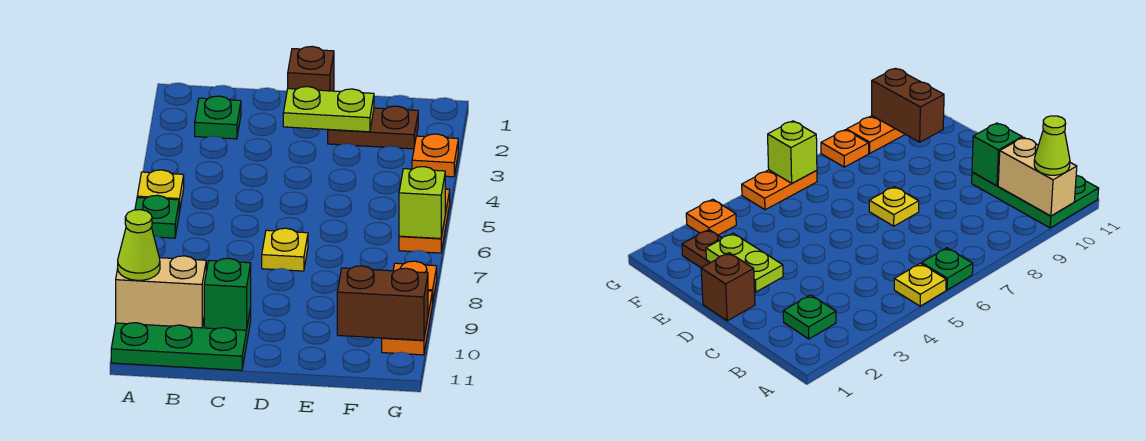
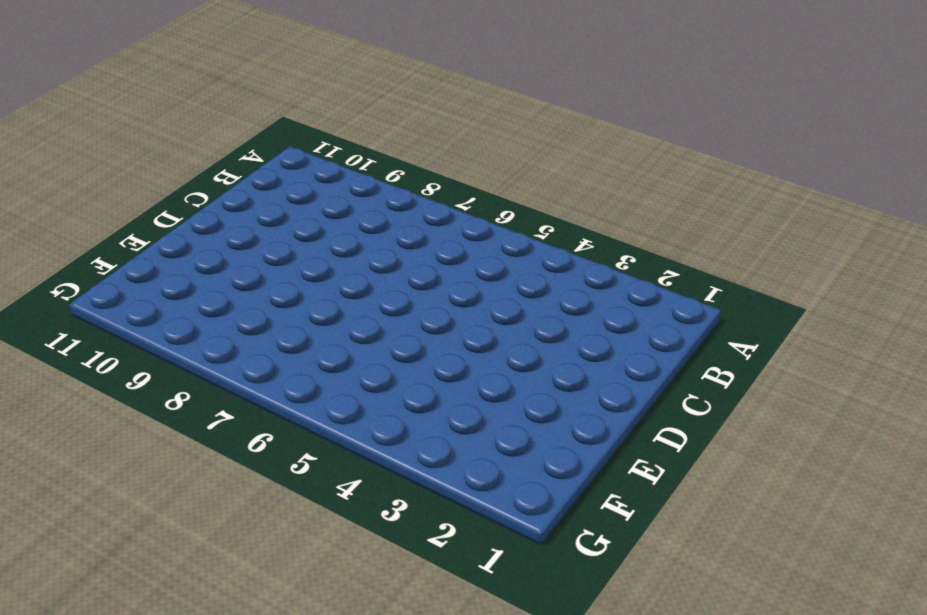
none -> yellow 1x1 plate [137,170,184,212]
none -> green 1x1 plate [135,195,179,238]
none -> green 2x3 plate [111,308,251,370]

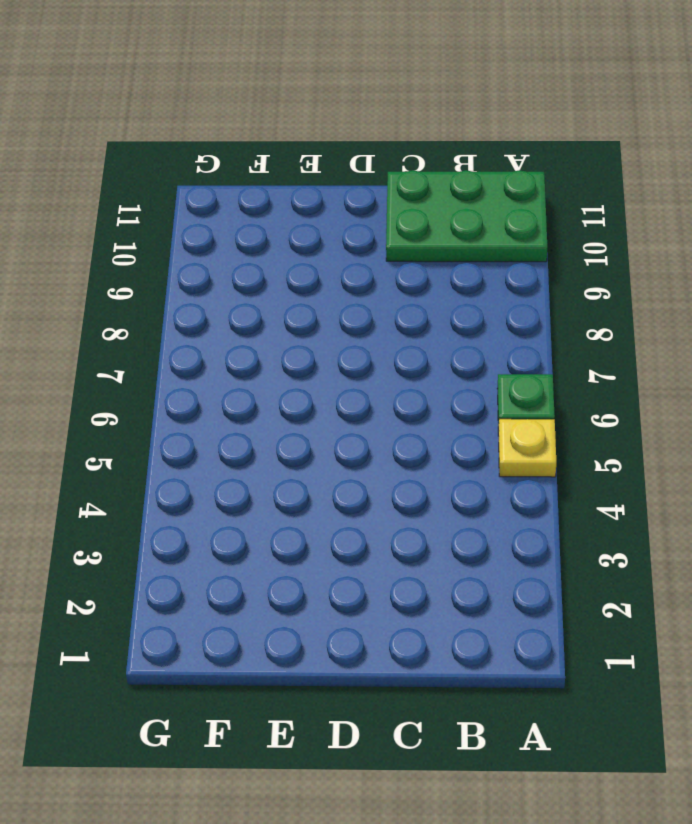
none -> green 1x1 plate [195,96,241,139]
none -> brown 1x1 brick [288,46,334,91]
none -> yellow 1x1 plate [262,228,308,271]

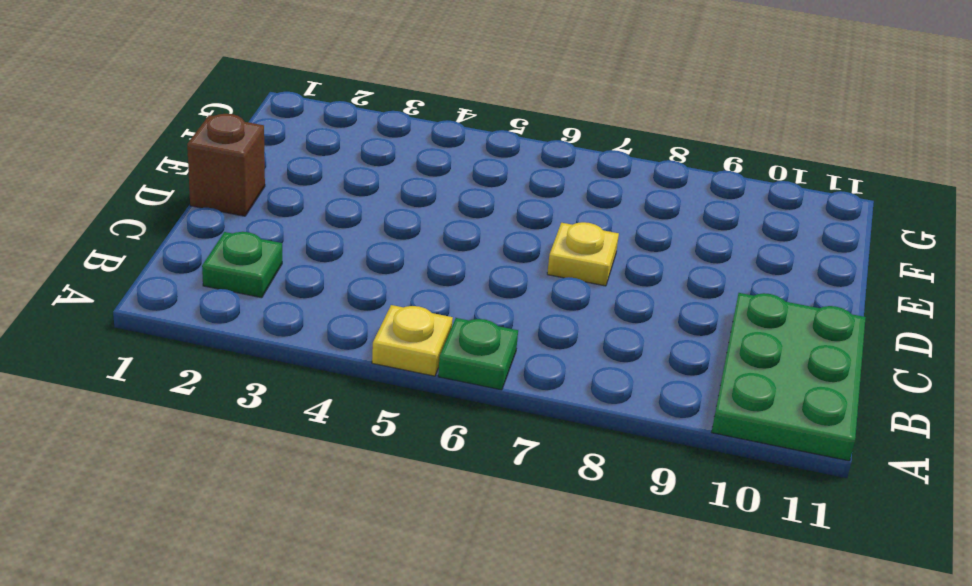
none -> brown 1x2 plate [328,106,418,149]
none -> orange 1x1 plate [412,134,458,177]
none -> orange 1x2 plate [399,189,450,253]

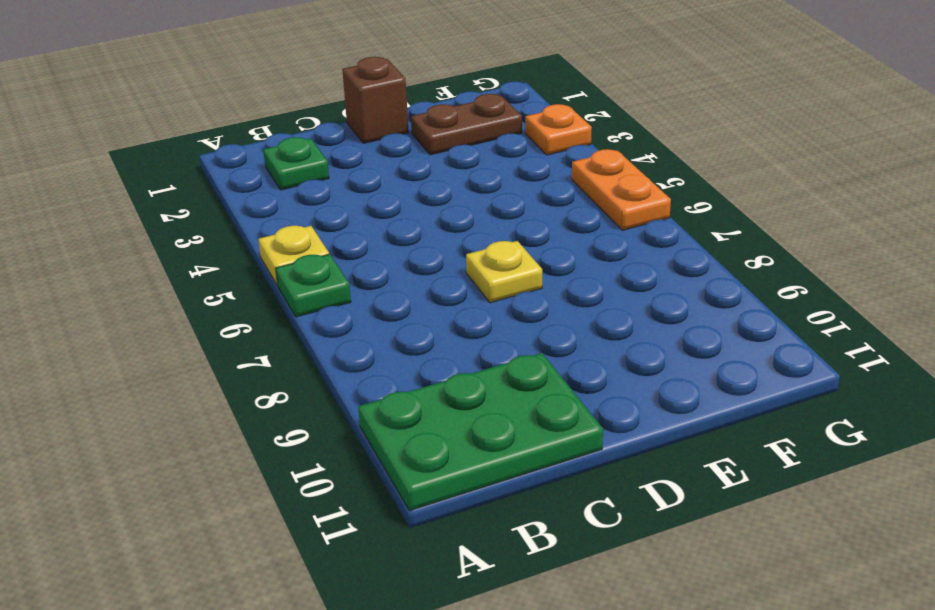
none -> orange 1x1 plate [393,261,437,304]
none -> orange 1x2 plate [382,291,432,355]
none -> tan 1x2 brick [116,256,206,328]

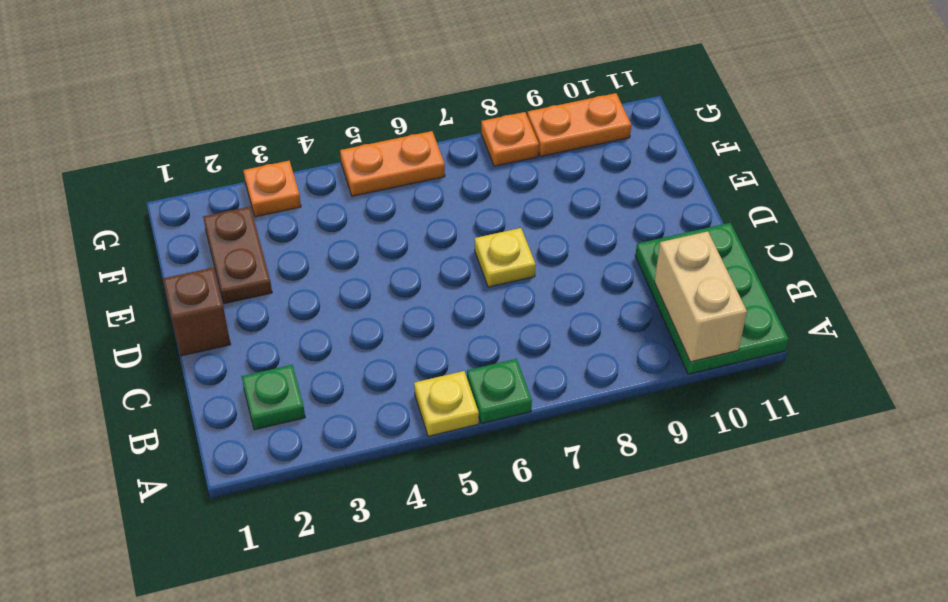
none -> green 1x1 brick [204,258,251,330]
none -> lime 1x2 plate [283,87,374,132]
none -> brown 1x2 brick [337,266,428,340]

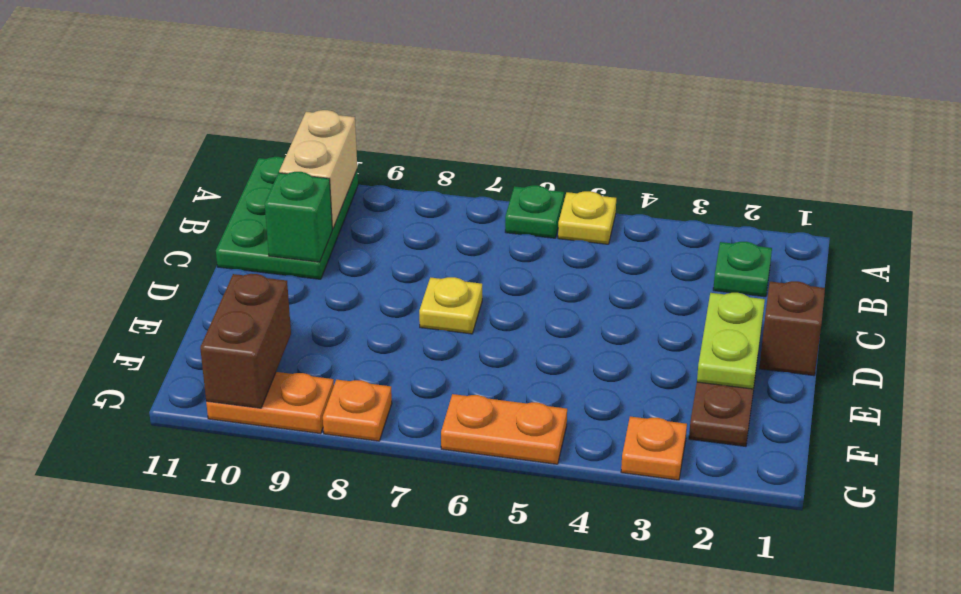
none -> lime 1x1 brick [399,167,445,239]
none -> lime 1x1 cone [118,210,160,280]

